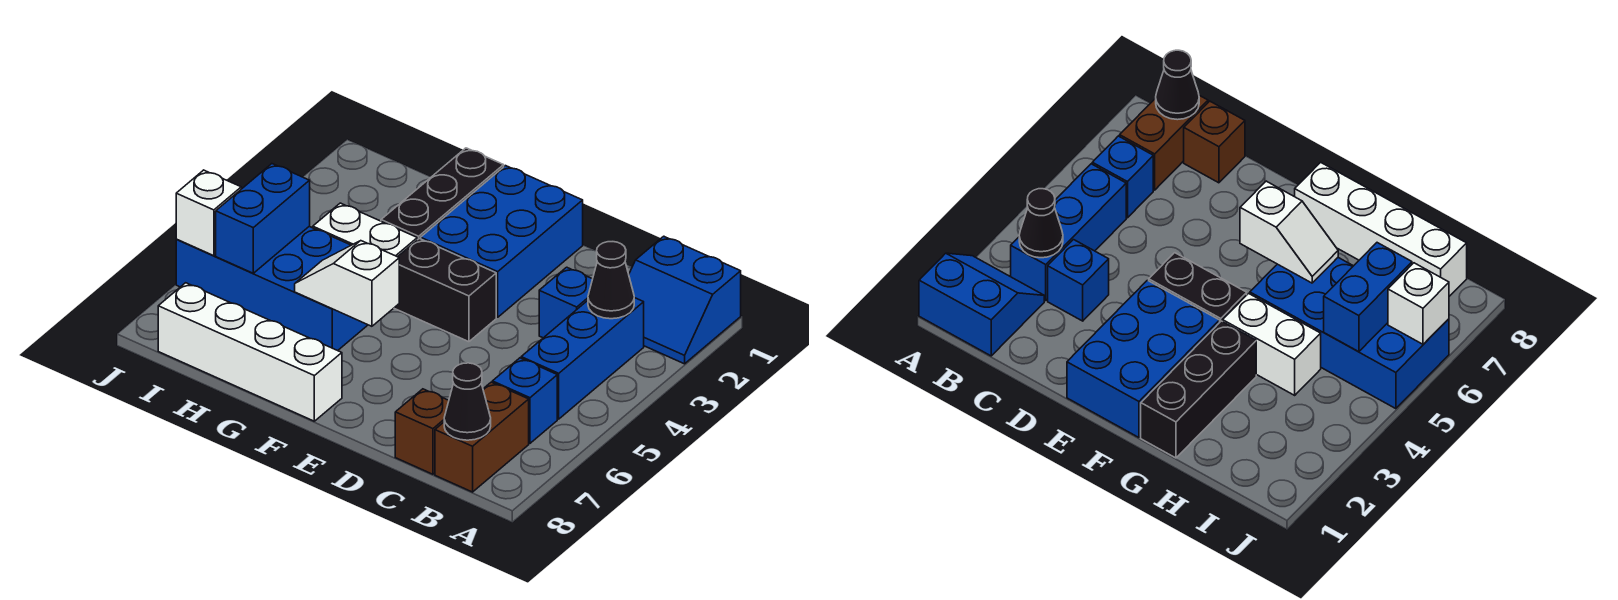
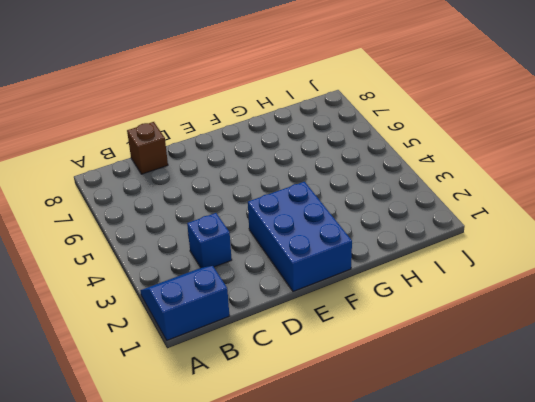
none -> blue 1x3 brick [521,298,644,419]
none -> blue 1x1 brick [492,358,557,443]
none -> brown 1x2 brick [435,382,529,492]

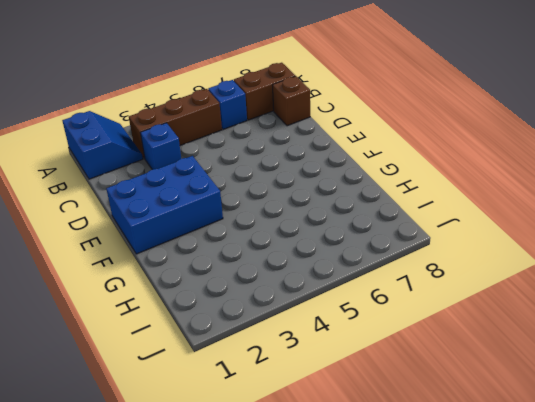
brown 1x3 brick [129,89,222,159] -> blue 1x3 brick [521,298,644,419]
none -> black 1x2 brick [394,239,496,342]
none -> white 1x4 brick [158,283,342,421]
none -> black 1x3 brick [381,148,504,240]

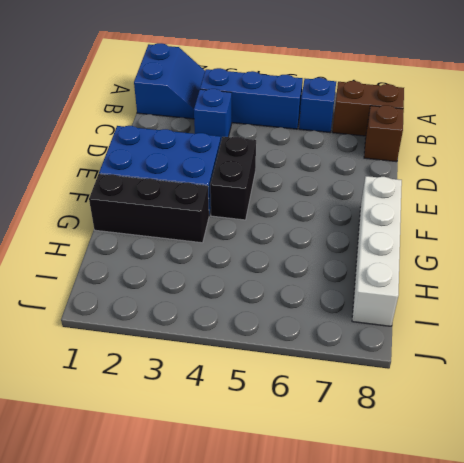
none -> white 1x2 brick [313,203,417,257]
none -> blue 2x4 brick [176,227,367,351]
none -> black 1x1 cone [588,242,634,319]

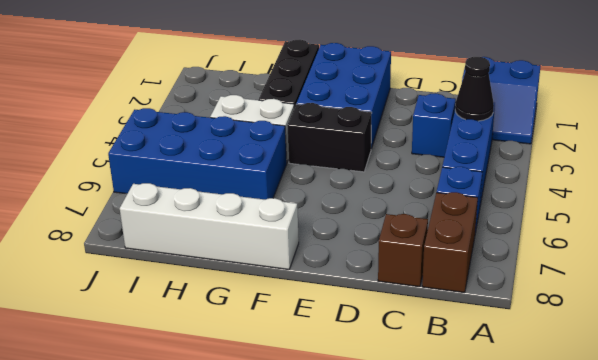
none -> black 1x1 cone [444,363,491,440]
none -> white 1x2 slope [295,241,399,326]
none -> blue 1x2 brick [216,164,310,273]

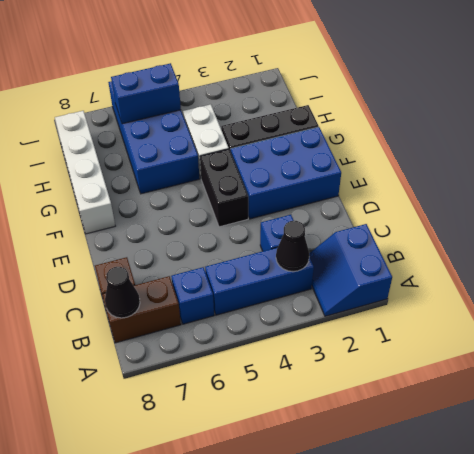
none -> white 1x2 slope [295,241,399,326]
none -> white 1x1 brick [176,170,241,256]

